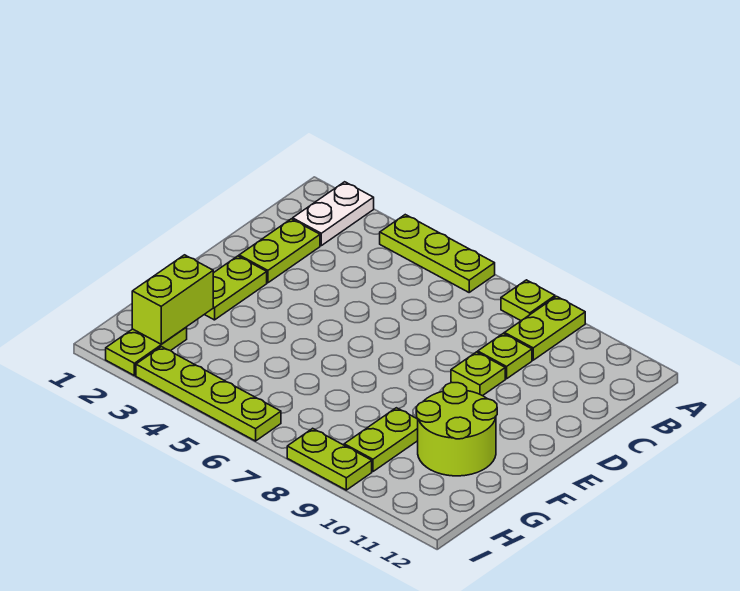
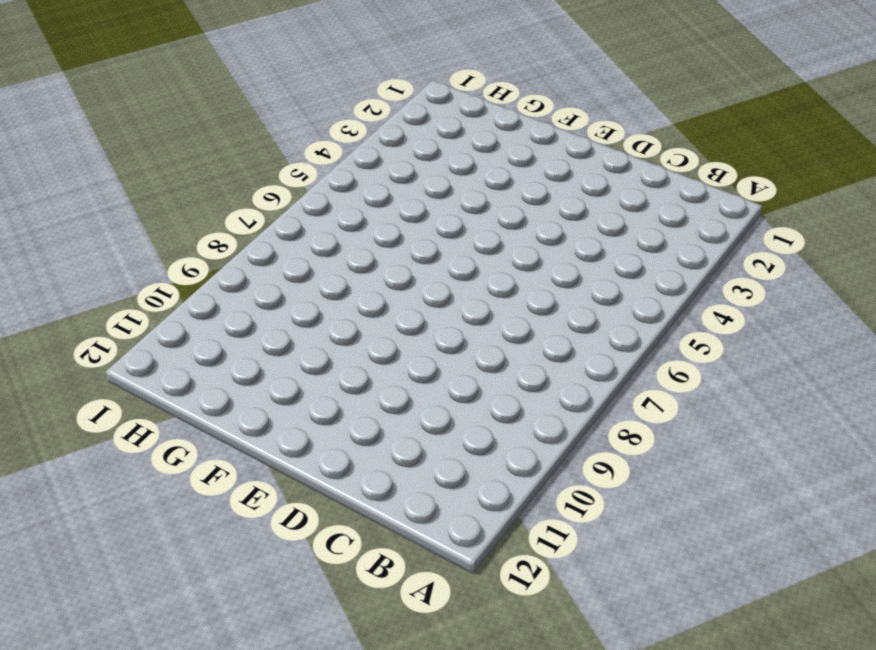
none -> white 1x2 plate [293,182,374,246]
none -> lime 1x3 plate [380,215,495,292]
none -> lime 1x1 plate [501,280,555,321]

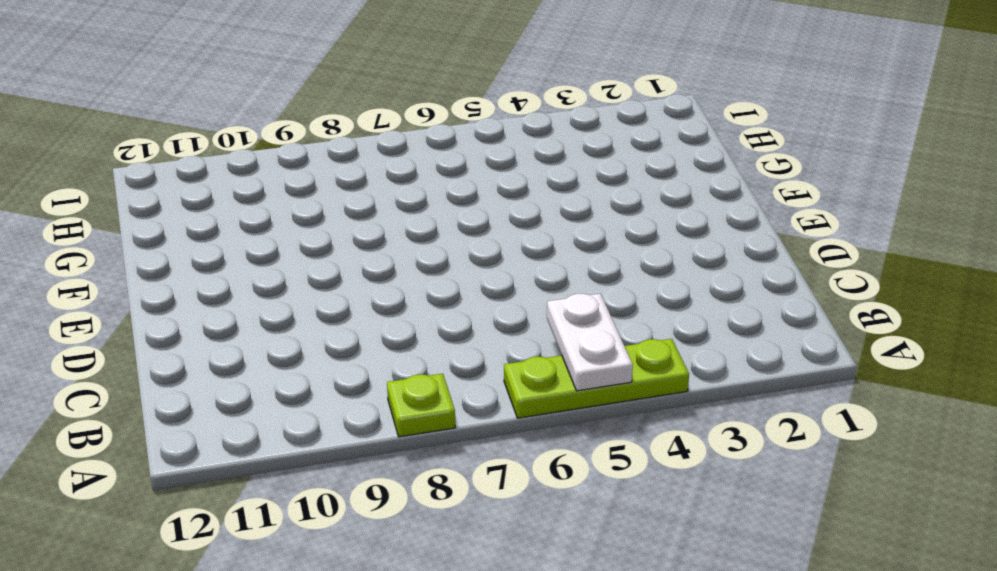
white 1x2 plate [547,294,633,391] -> white 1x2 plate moved to [293,182,374,246]
none -> lime 1x2 plate [504,296,585,360]
none -> lime 1x2 plate [239,219,320,283]
none -> lime 1x1 plate [478,334,532,379]

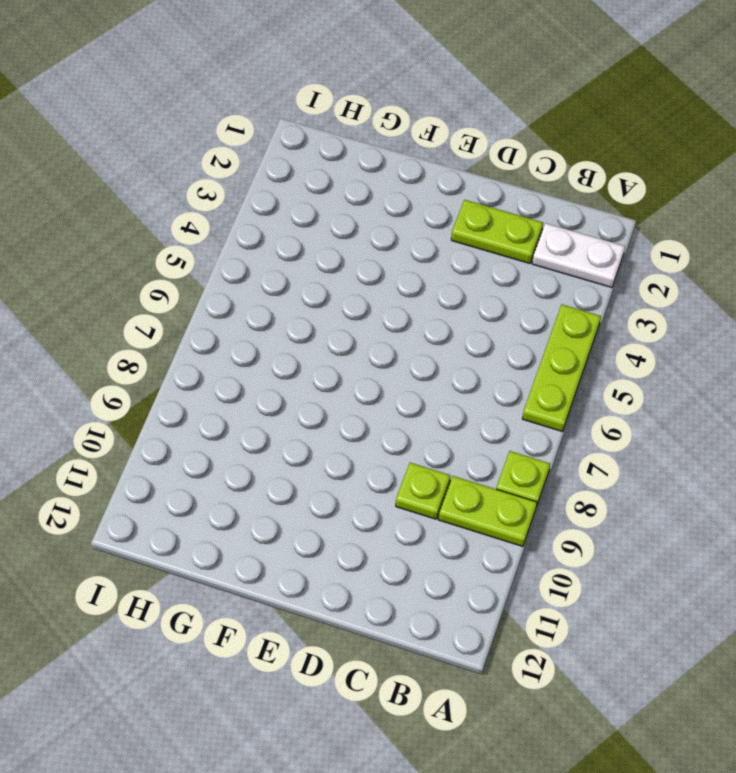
none -> lime 1x1 plate [451,352,505,396]
none -> lime 1x2 plate [204,256,267,320]
none -> lime 2x2 round brick [416,383,497,476]

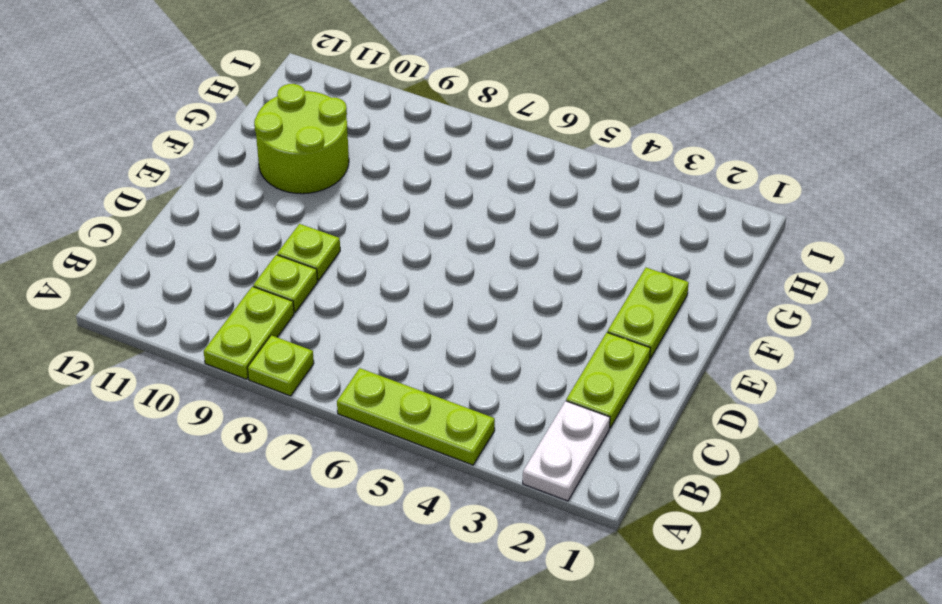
none -> lime 1x2 plate [344,408,418,471]
none -> lime 1x2 plate [106,327,187,376]
none -> lime 1x4 plate [136,347,281,441]

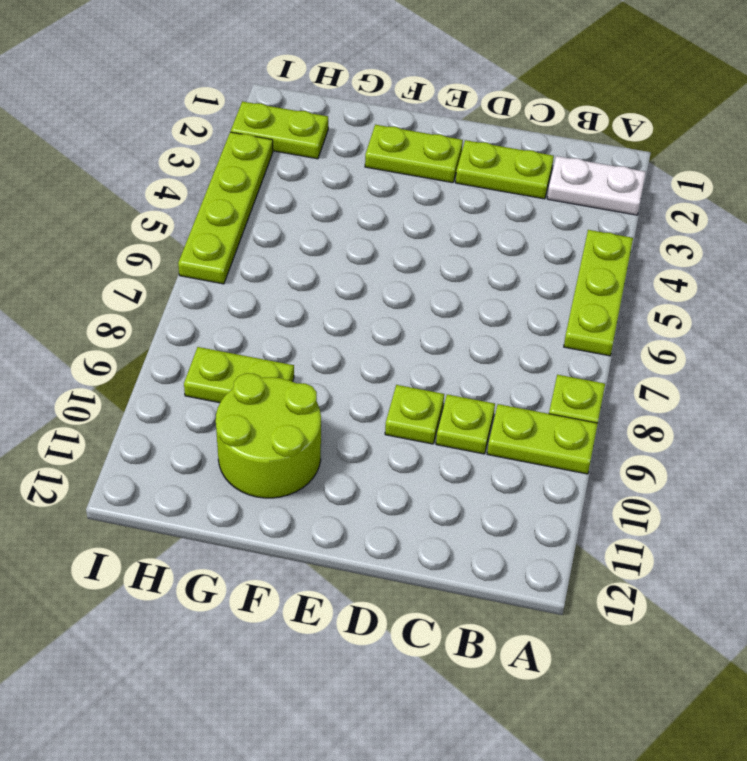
none -> lime 1x2 plate [287,428,372,490]
none -> lime 1x2 brick [132,255,213,344]

